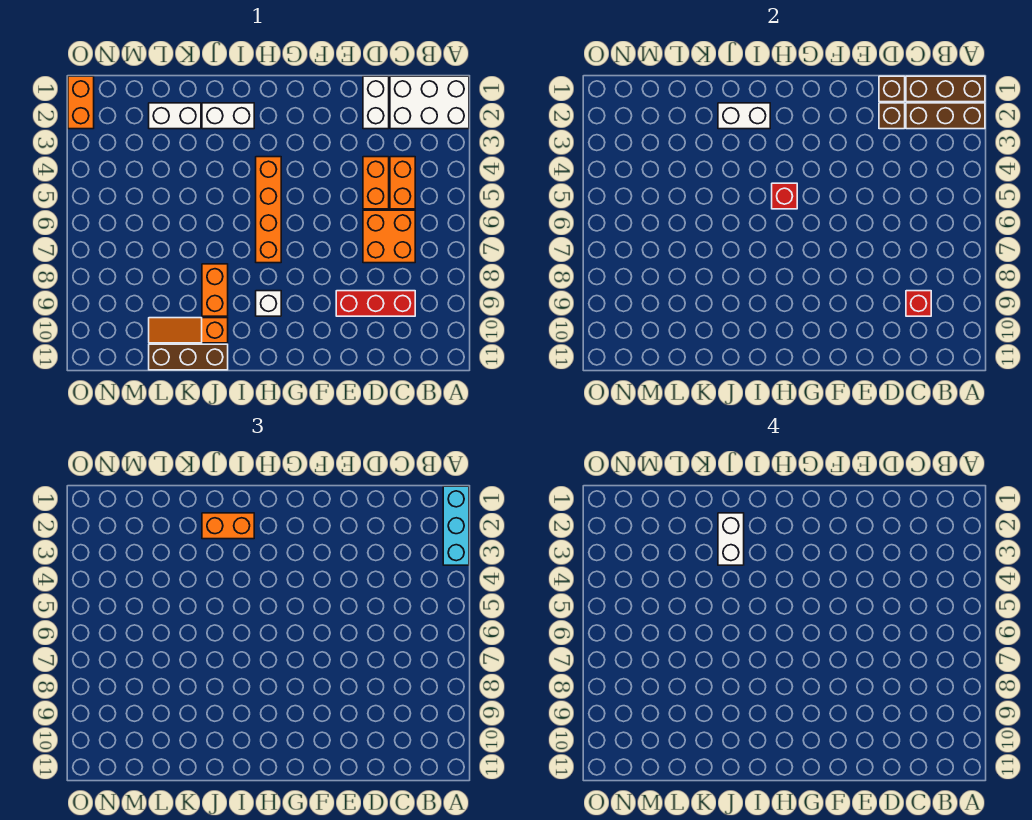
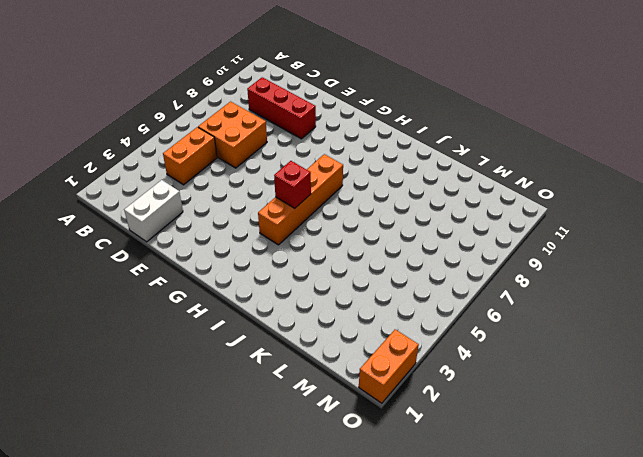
none -> white 2x3 brick [390,76,469,129]
none -> orange 1x2 brick [363,157,389,209]
none -> white 1x1 brick [256,291,281,316]

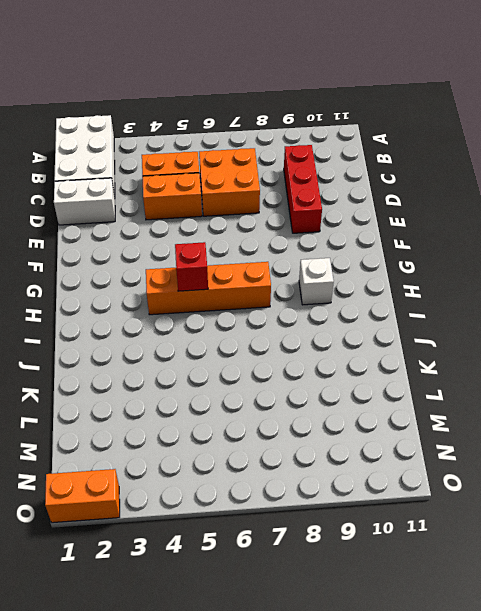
none -> white 1x2 brick [202,103,254,129]
none -> orange 1x2 brick [202,264,228,316]
none -> orange 1x3 slope [149,318,228,343]

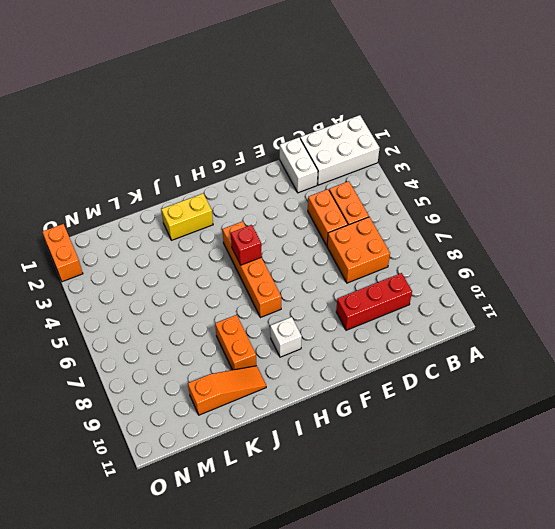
yellow 1x2 brick [161,194,213,240] -> white 1x2 brick [202,103,254,129]
orange 1x3 slope [188,366,266,415] -> orange 1x3 slope turned to [149,318,228,343]
none -> brown 1x3 brick [149,344,228,370]
none -> white 1x2 brick [149,103,201,129]
none -> brown 1x3 brick [906,76,985,102]

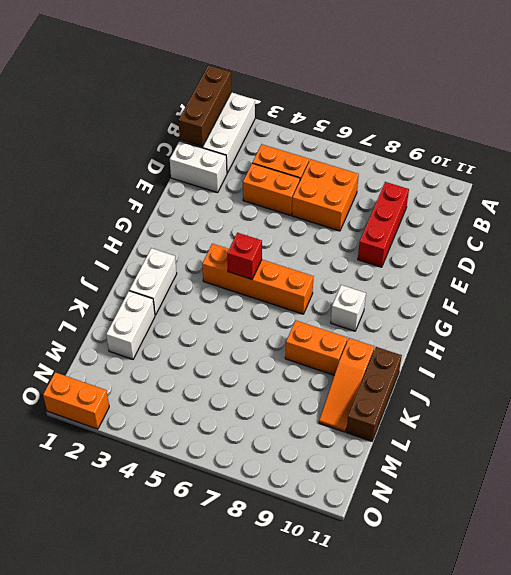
none -> brown 1x3 brick [906,103,985,129]
none -> red 1x1 brick [906,291,931,316]
none -> brown 1x1 brick [879,76,905,102]

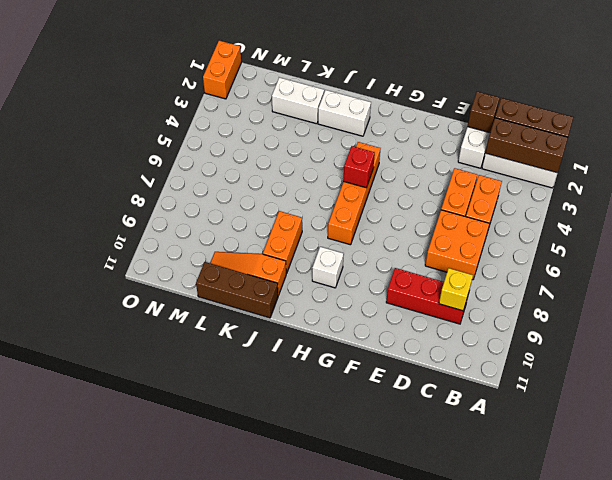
yellow 1x1 brick [439,268,473,311] -> red 1x1 brick [906,291,931,316]
none -> brown 1x1 brick [879,103,905,129]
none -> white 1x2 brick [718,103,770,129]
none -> cyan 1x3 brick [443,486,469,565]

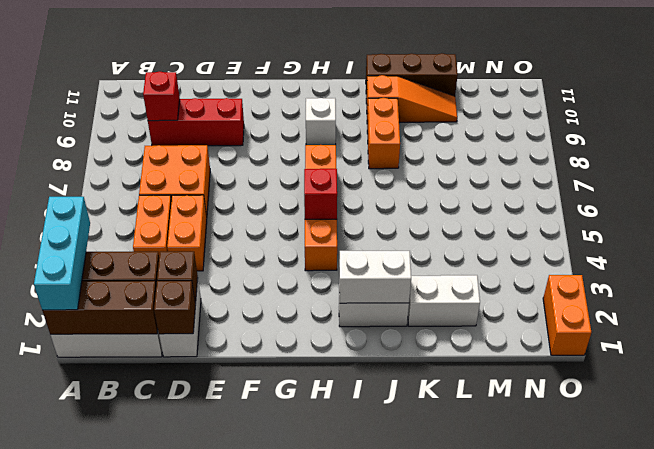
none -> orange 1x2 brick [202,513,254,539]
none -> white 1x2 brick [718,513,744,565]

